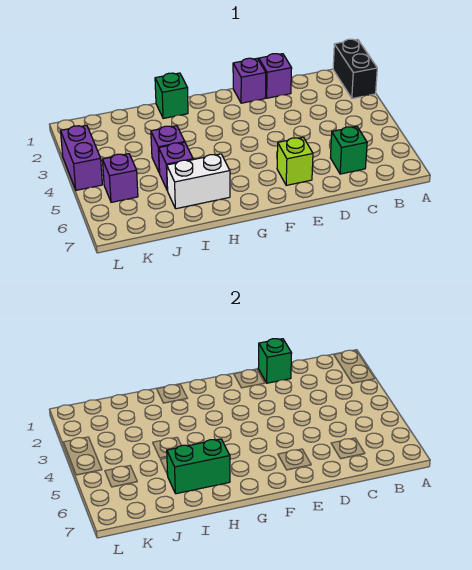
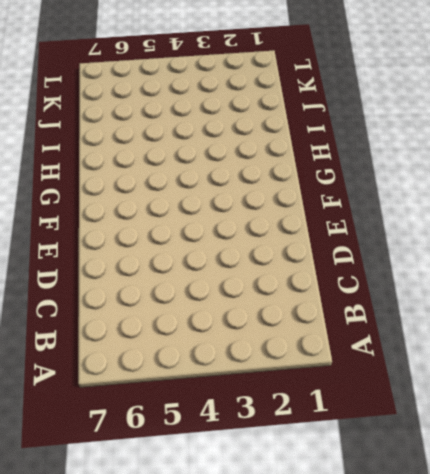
none -> black 1x2 brick [333,39,377,99]
none -> green 1x1 brick [330,126,367,174]
none -> purple 1x1 brick [259,54,292,98]

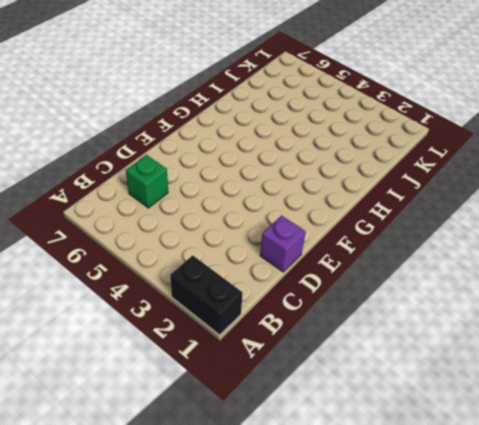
none -> purple 1x1 brick [233,58,266,103]
none -> lime 1x1 brick [277,137,313,185]
none -> green 1x1 brick [155,73,188,119]

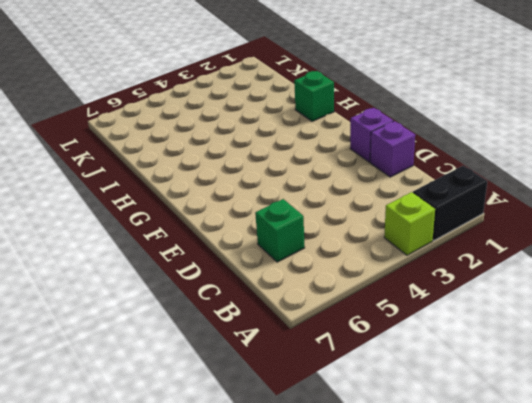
lime 1x1 brick [384,192,435,255] -> lime 1x1 brick moved to [277,137,313,185]
none -> white 1x2 brick [167,154,230,209]
none -> purple 1x1 brick [151,126,185,173]
none -> purple 1x1 brick [159,142,193,191]

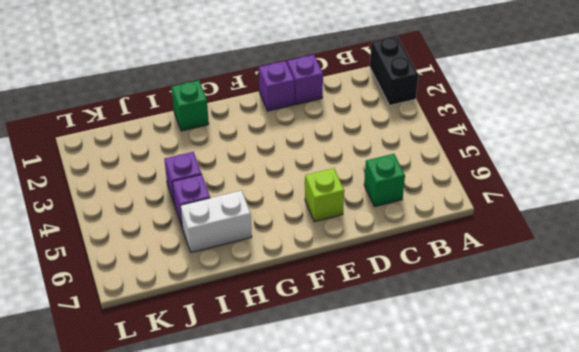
none -> purple 1x1 brick [102,154,138,202]
none -> purple 1x2 brick [61,125,102,190]
none -> green 1x1 brick [258,339,292,383]

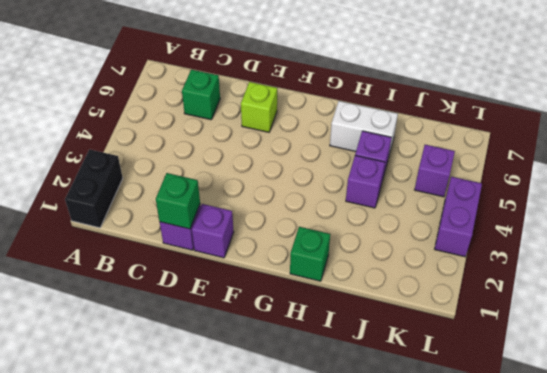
none -> green 1x2 brick [167,439,230,494]

